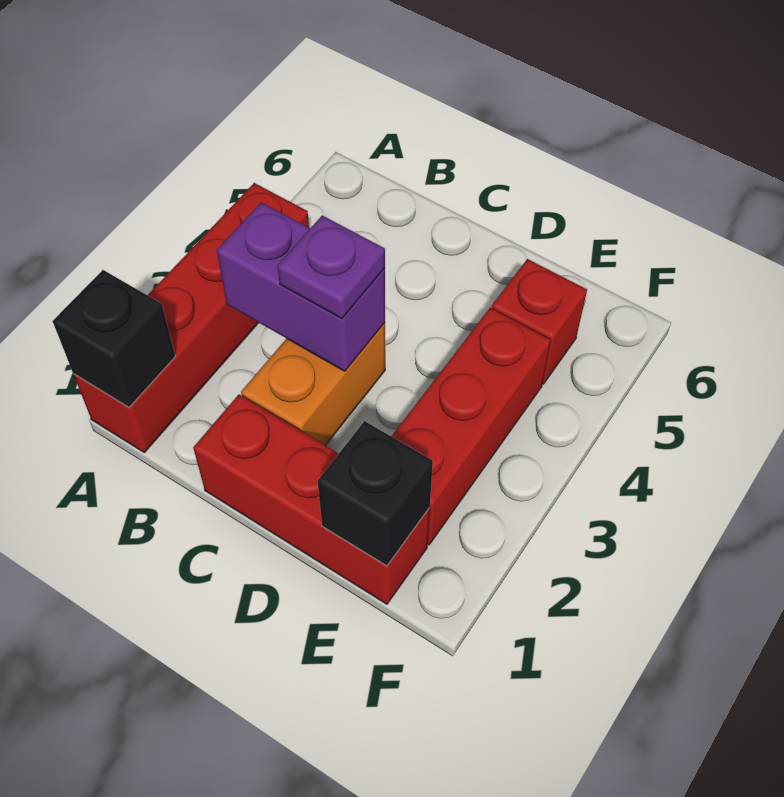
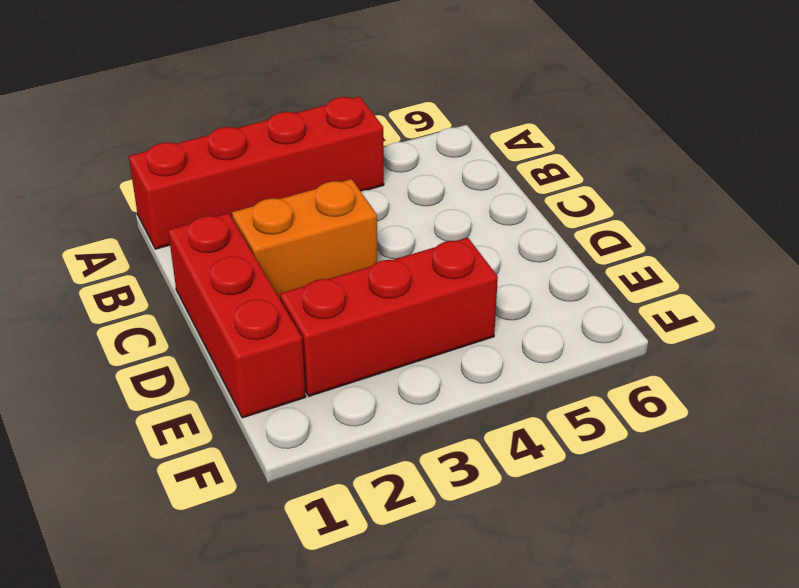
none -> red 1x1 brick [492,259,587,384]
none -> black 1x1 brick [53,270,175,407]

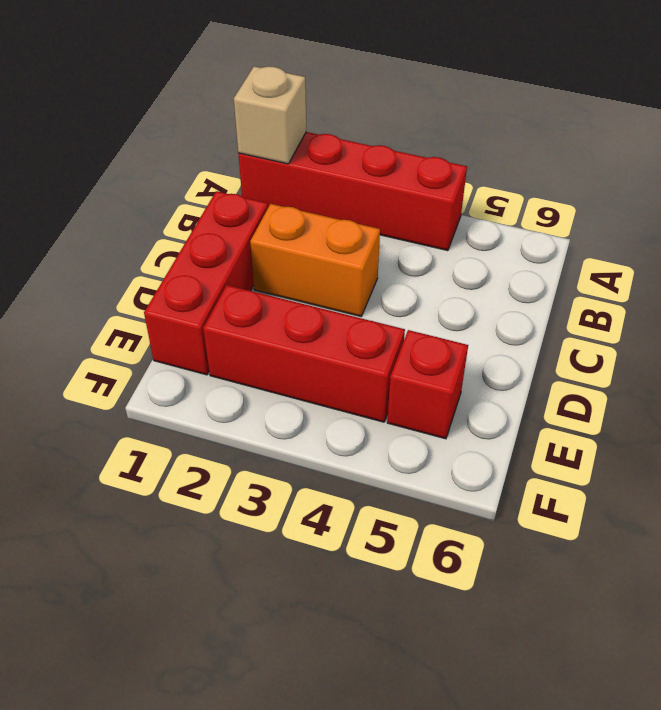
tan 1x1 brick [234,66,306,164] -> black 1x1 brick [53,270,175,407]
none -> purple 1x2 brick [217,202,385,371]
none -> black 1x1 brick [318,421,433,566]

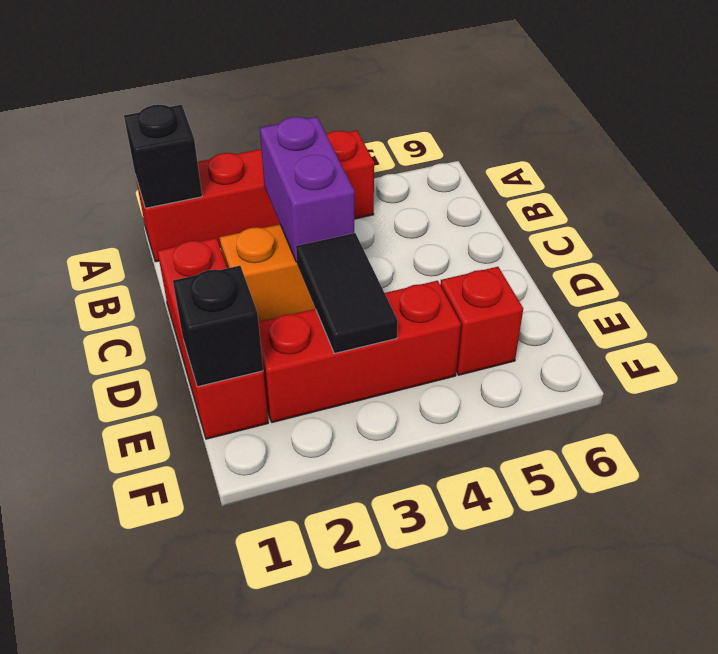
black 1x2 tile [296,233,398,354] -> none
none -> purple 1x1 plate [278,215,385,319]

